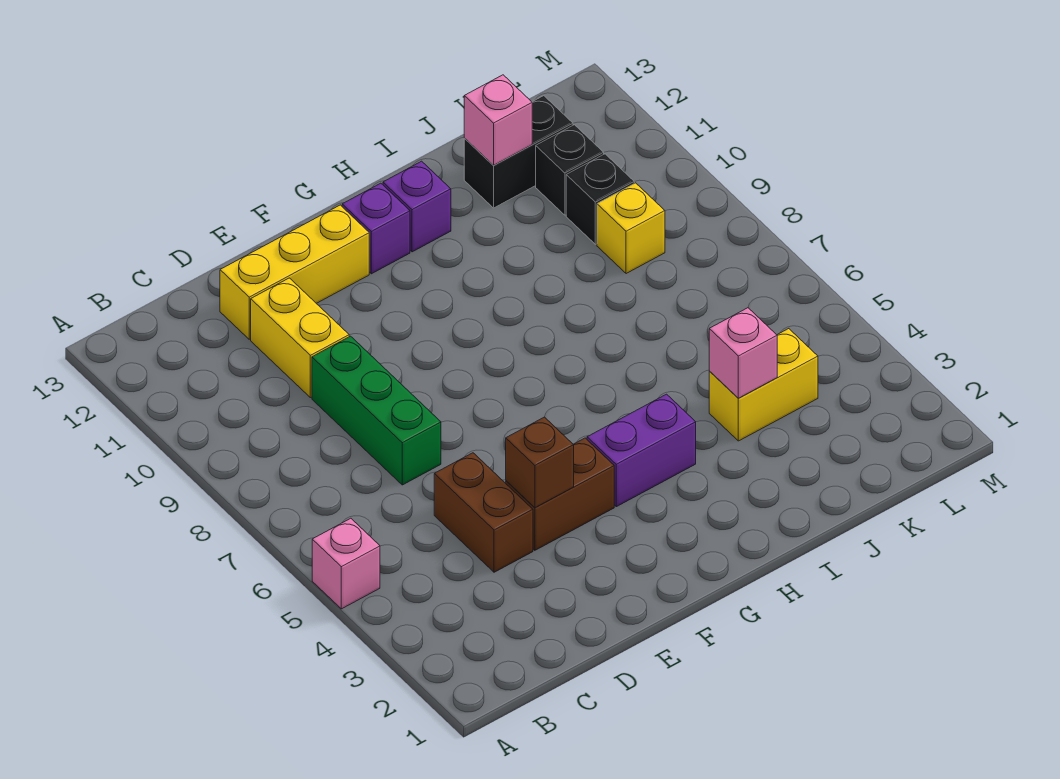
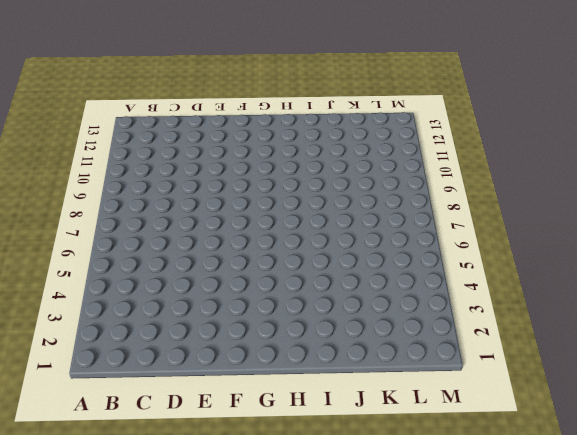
none -> pink 1x1 brick [312,518,380,609]
none -> brown 1x2 brick [434,453,533,572]
none -> green 1x3 brick [312,336,441,485]

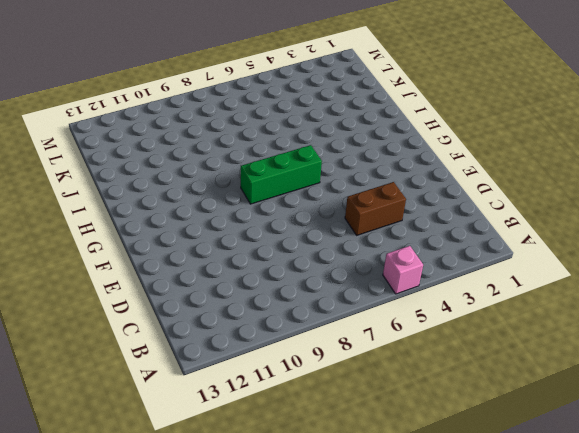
green 1x3 brick [241,145,322,204] -> green 1x3 brick moved to [312,336,441,485]
none -> yellow 1x2 brick [251,278,349,398]
none -> yellow 1x3 brick [220,205,369,339]
none -> brown 1x2 brick [506,438,614,550]

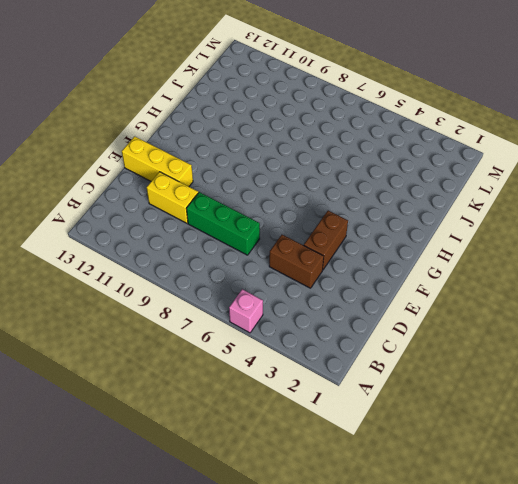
yellow 1x3 brick [122,136,193,186] -> yellow 1x3 brick turned to [220,205,369,339]
none -> purple 1x2 brick [587,394,696,507]
none -> purple 1x1 brick [342,183,410,274]
none -> purple 1x1 brick [383,161,451,252]

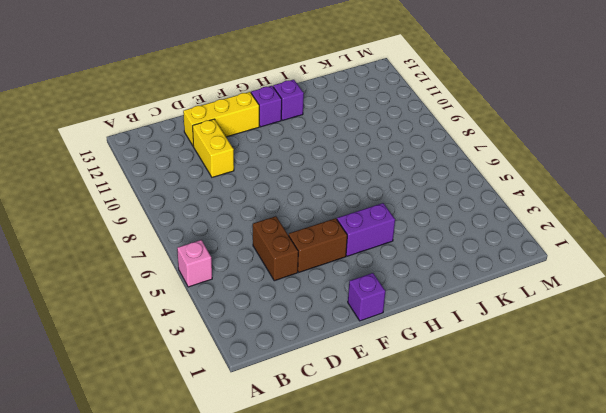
purple 1x1 brick [348,273,385,321] -> none
none -> green 1x3 brick [312,336,441,485]
none -> yellow 1x2 brick [709,329,818,441]
none -> black 1x2 brick [464,96,573,208]

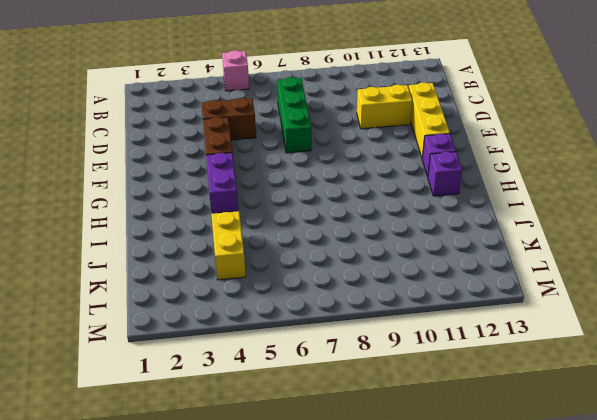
green 1x3 brick [277,77,311,153] -> green 1x3 brick turned to [312,336,441,485]
none -> black 1x2 brick [464,96,573,208]
none -> yellow 1x1 brick [597,183,665,274]
none -> black 1x1 brick [566,154,634,244]

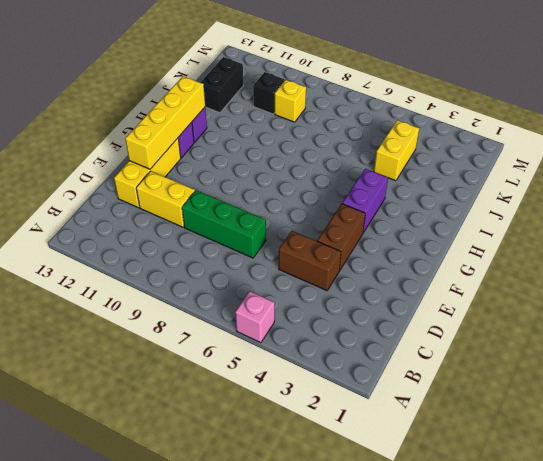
yellow 1x4 brick [125,76,205,169] -> none
none -> black 1x1 brick [536,125,604,215]
none -> brown 1x1 brick [506,417,574,508]
none -> pink 1x1 brick [709,308,777,398]

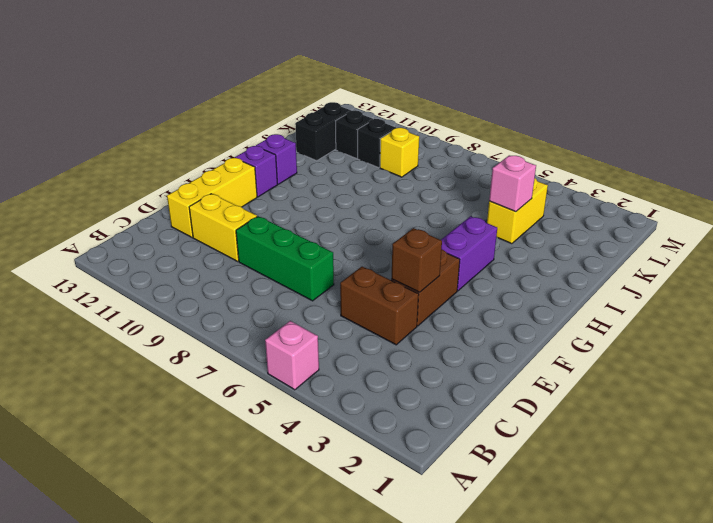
none -> pink 1x1 brick [464,75,532,165]

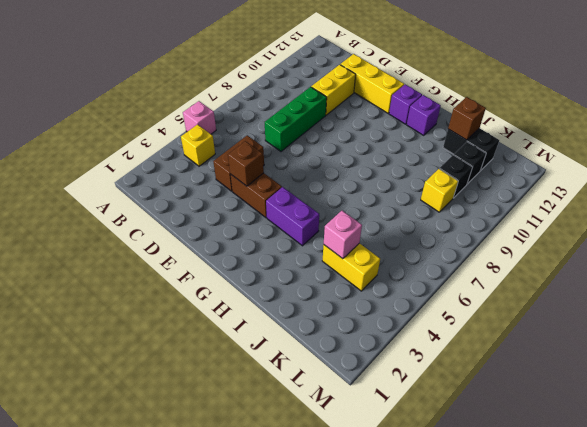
yellow 1x1 brick [181,124,215,166] -> none
brown 1x1 brick [448,97,486,140] -> pink 1x1 brick [464,75,532,165]

